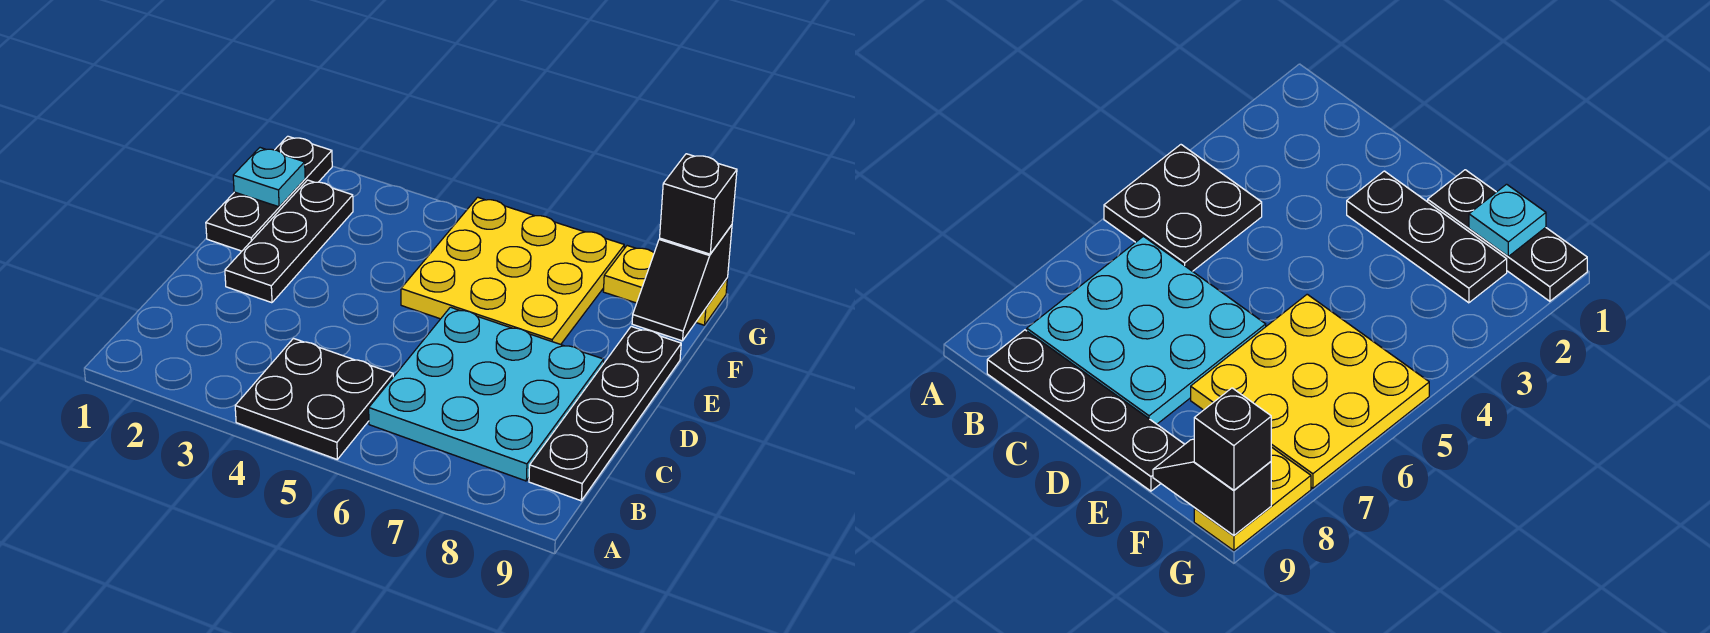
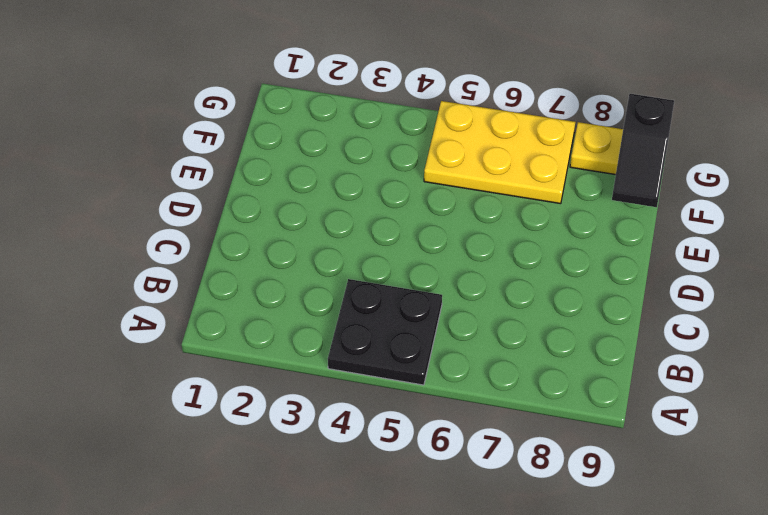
yellow 2x3 plate [424,101,575,204] -> yellow 3x3 plate [401,197,624,344]
none -> cyan 3x3 plate [369,307,604,481]
none -> black 1x4 plate [529,327,681,501]

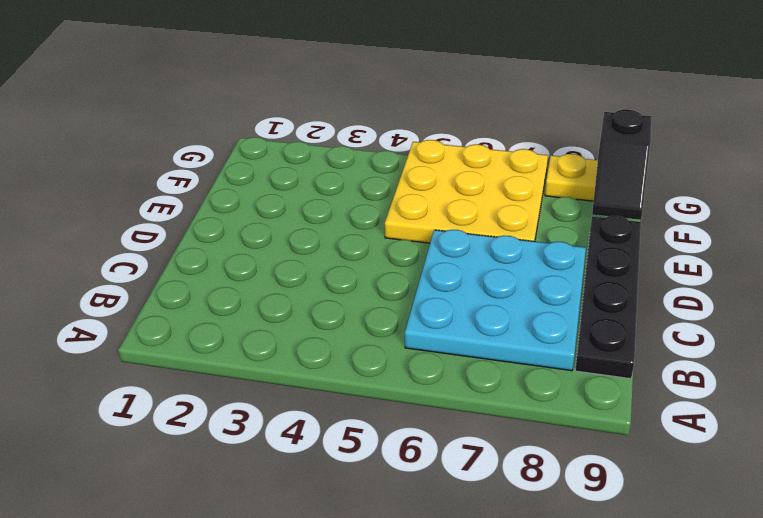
none -> black 2x2 plate [235,339,393,459]
none -> black 1x3 plate [225,180,353,303]

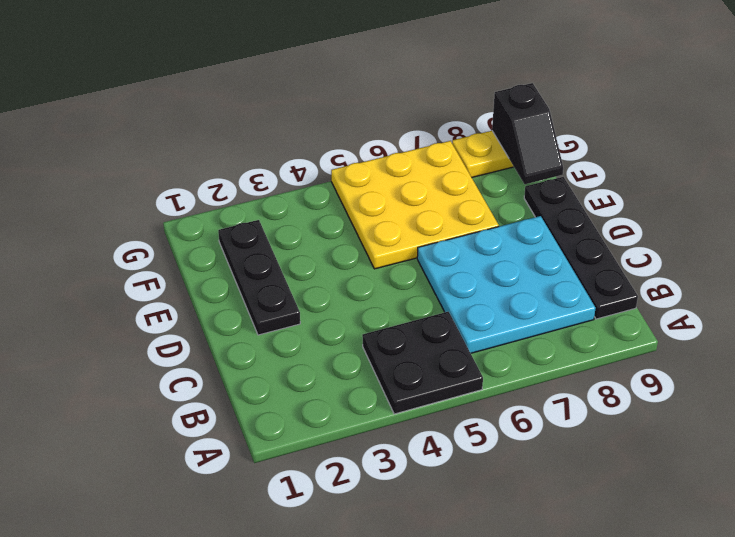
none -> black 1x3 plate [206,136,332,251]
none -> cyan 1x1 plate [233,148,305,207]

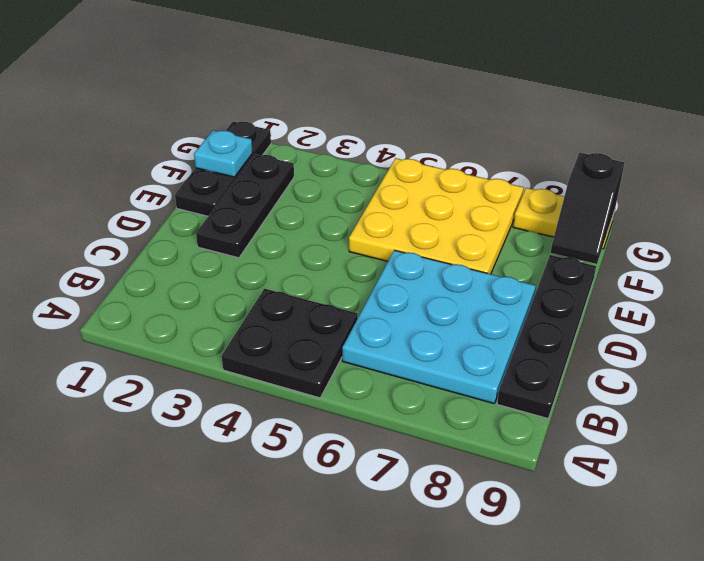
none -> black 1x1 brick [660,154,737,254]

